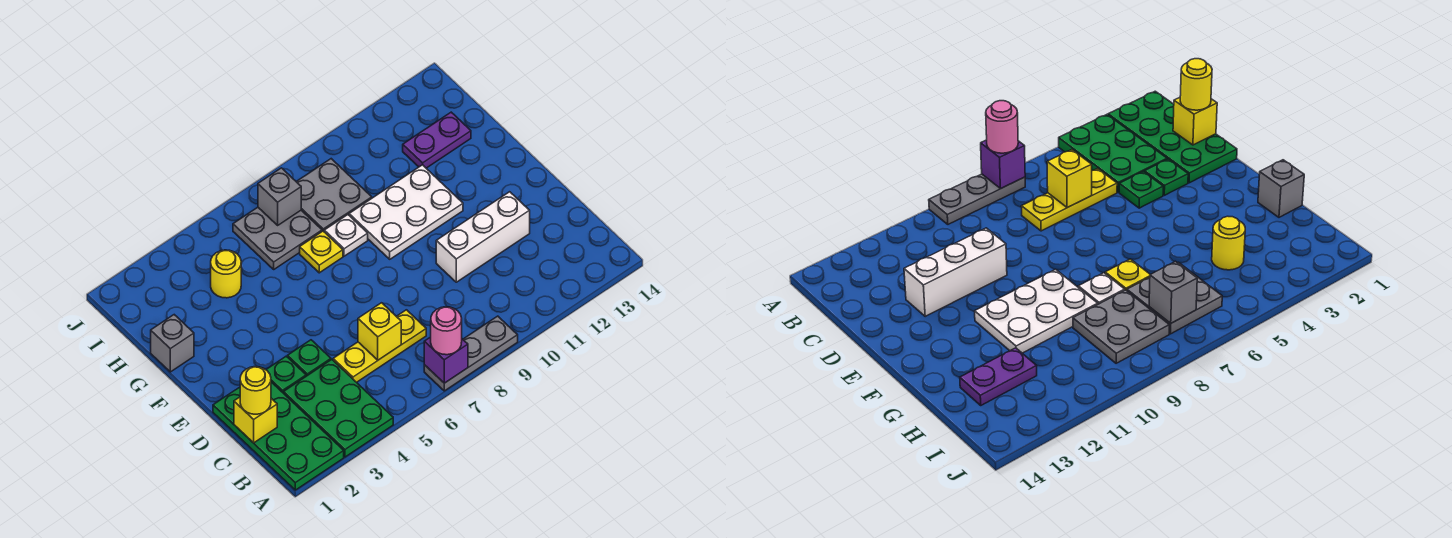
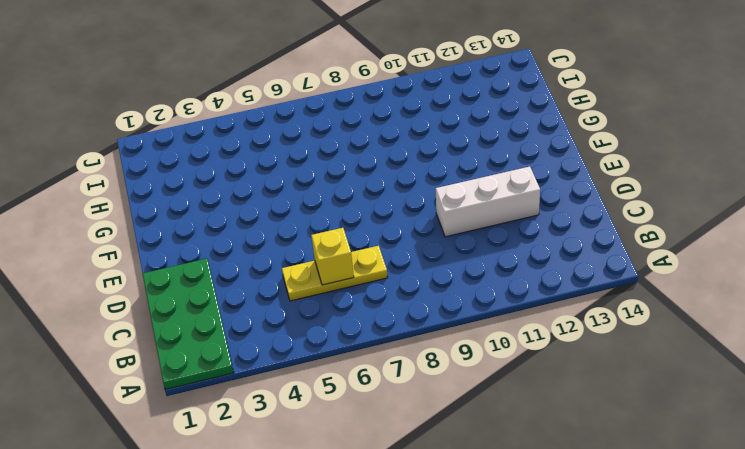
none -> green 2x3 plate [284,360,393,457]
none -> grey 1x3 plate [424,316,518,391]
none -> green 1x1 plate [266,356,306,393]

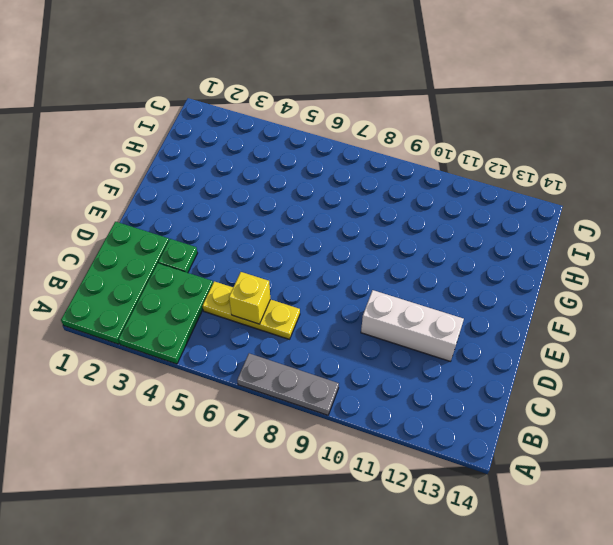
none -> green 1x1 plate [288,340,331,376]
none -> white 2x3 plate [349,165,463,259]
none -> grey 1x1 brick [151,315,194,372]

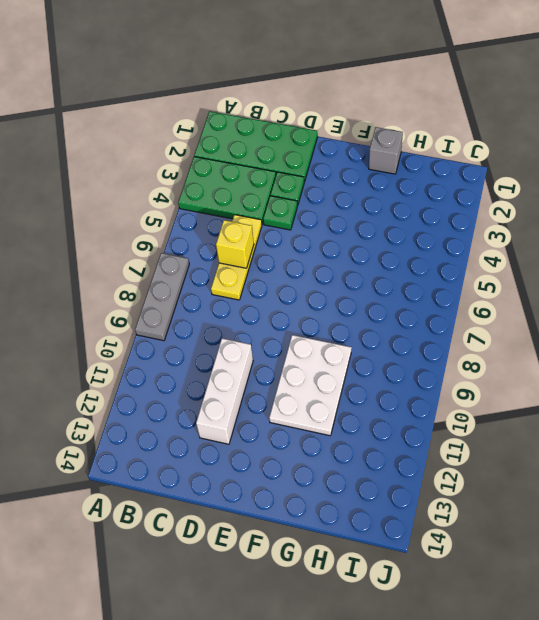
none -> yellow 1x1 plate [300,231,343,273]
none -> white 1x1 plate [324,215,368,256]
none -> yellow 1x1 round brick [211,250,241,298]

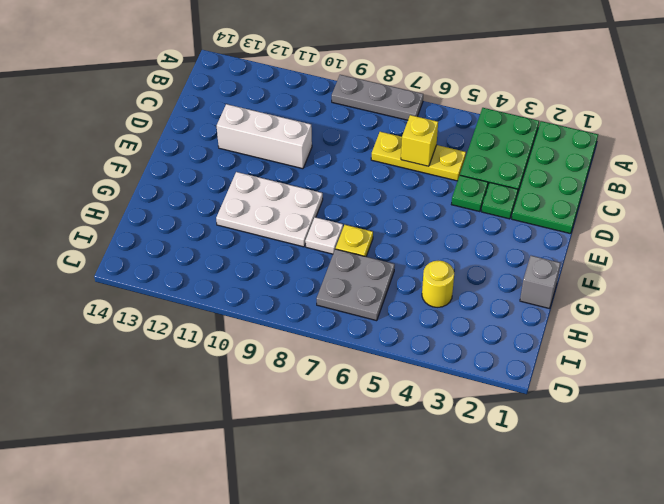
none -> grey 2x2 plate [296,159,372,231]
none -> purple 1x2 plate [403,112,471,168]
none -> purple 1x1 brick [424,337,468,383]

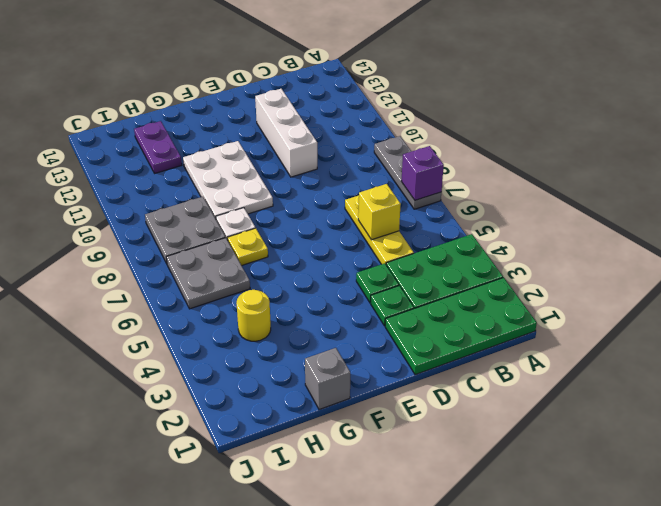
none -> yellow 1x1 brick [234,397,277,443]
none -> grey 1x1 brick [258,168,301,225]
none -> pink 1x1 round brick [431,307,462,355]

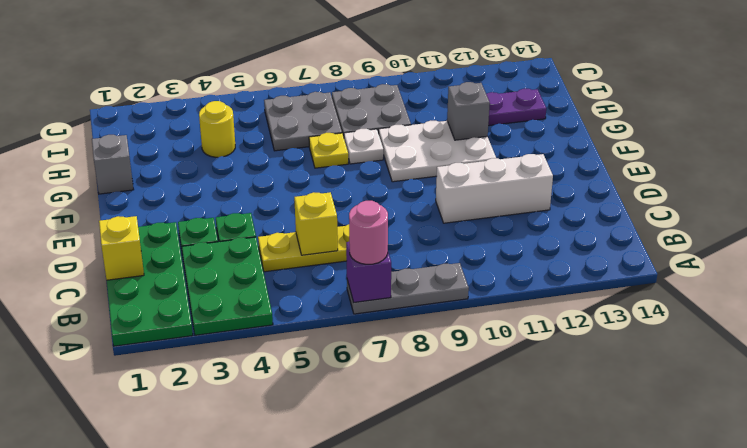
grey 1x1 brick [447,82,490,140] -> grey 1x1 brick moved to [258,168,301,225]
none -> yellow 1x1 round brick [240,367,271,414]

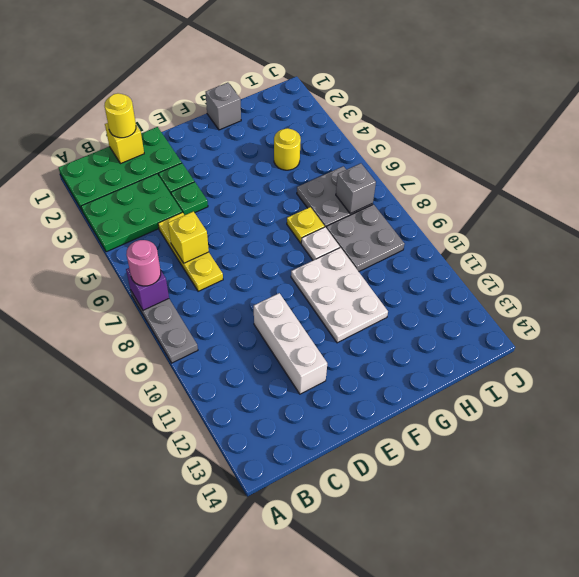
none -> purple 1x2 plate [403,112,471,168]

